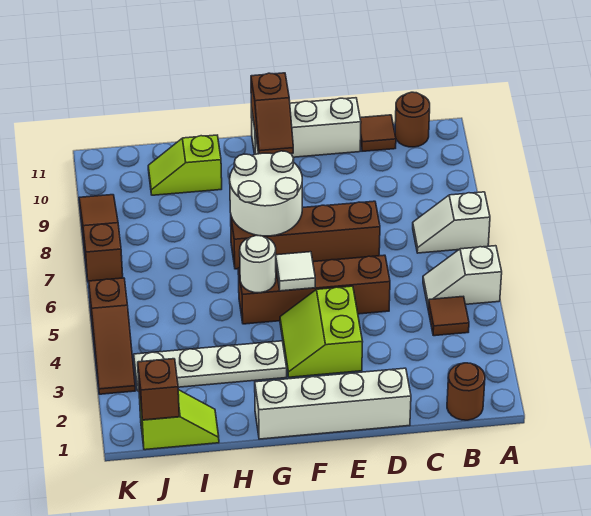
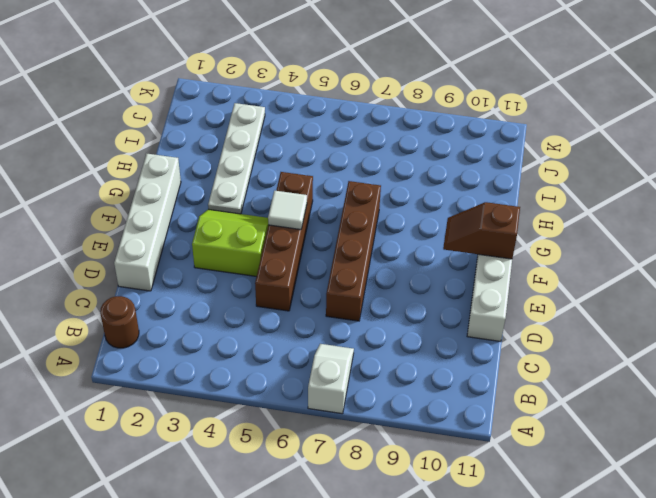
none -> white 1x2 slope [423,246,502,306]
none -> brown 1x1 tile [428,297,469,336]
none -> brown 1x1 round brick [395,92,430,147]

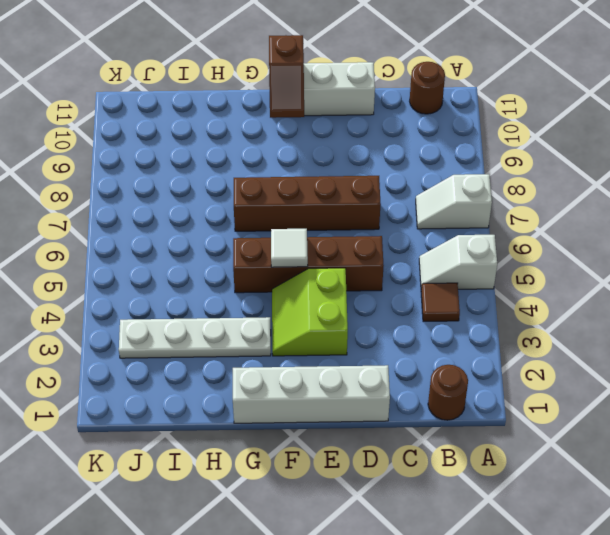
none -> brown 1x1 tile [360,115,396,151]
none -> lime 1x2 slope [148,135,222,195]
none -> lime 1x2 slope [139,390,219,450]

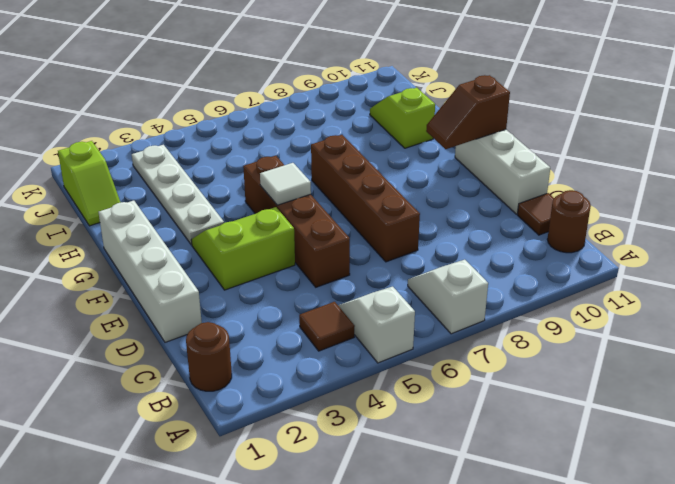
none -> brown 1x3 slope [89,278,135,394]
none -> brown 1x3 slope [79,195,123,282]
none -> white 2x2 round brick [230,151,302,236]

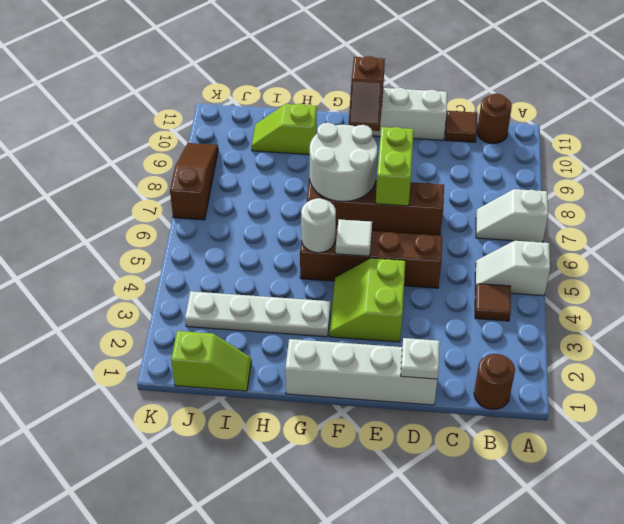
white 1x1 plate [401,338,440,379] -> none
lime 1x2 brick [376,127,414,206] -> none
none -> brown 1x3 slope [89,278,135,394]
none -> brown 1x1 brick [138,359,179,420]

